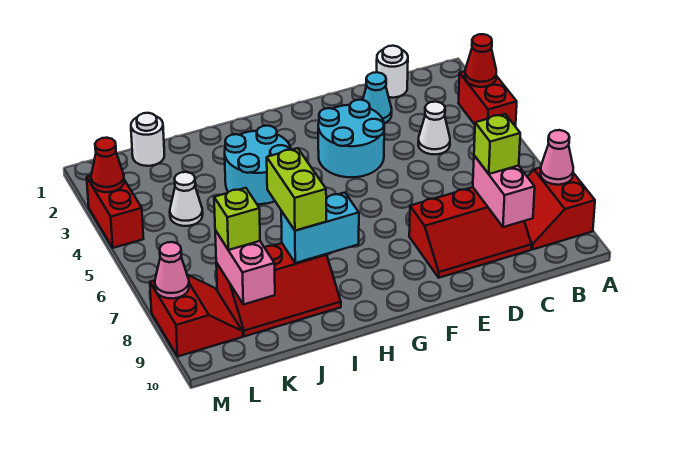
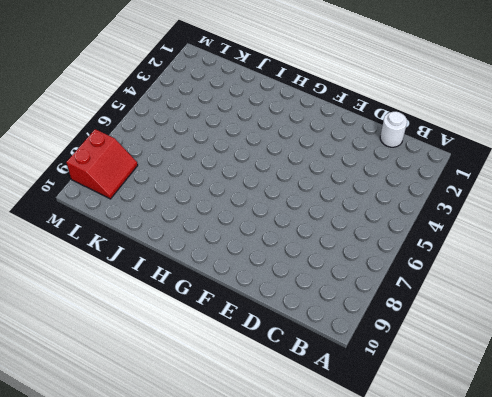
none -> red 1x2 brick [458,71,517,127]
none -> red 2x2 slope [525,167,595,249]
none -> white 1x1 cone [418,102,450,154]

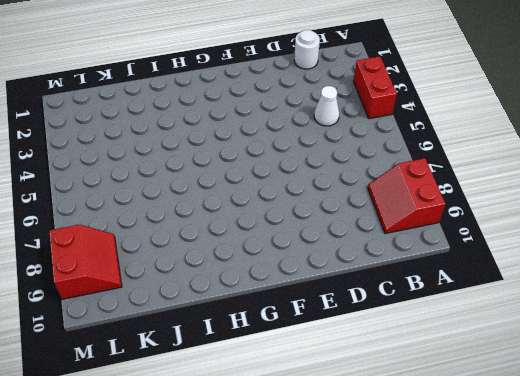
none -> red 2x3 slope [409,187,531,278]
none -> cyan 1x1 cone [363,72,392,123]
none -> cyan 2x2 round brick [318,100,384,177]

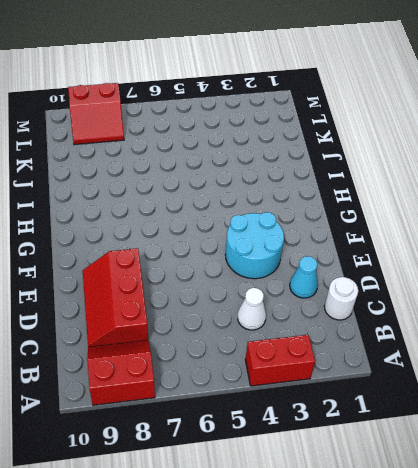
none -> cyan 2x2 round brick [225,126,291,204]
none -> red 2x3 slope [216,243,341,336]
none -> white 1x1 round brick [131,113,165,166]

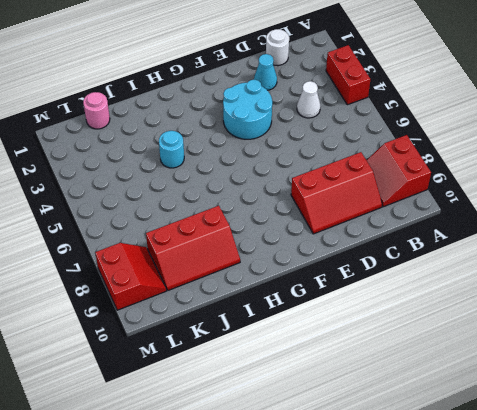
cyan 1x1 round brick [159,131,184,168] -> cyan 2x2 round brick [225,126,291,204]
pink 1x1 round brick [83,92,110,129] -> white 1x1 round brick [131,113,165,166]
none -> white 1x1 cone [170,172,203,226]
none -> red 1x2 brick [87,176,143,248]
none -> red 1x1 cone [465,34,496,87]

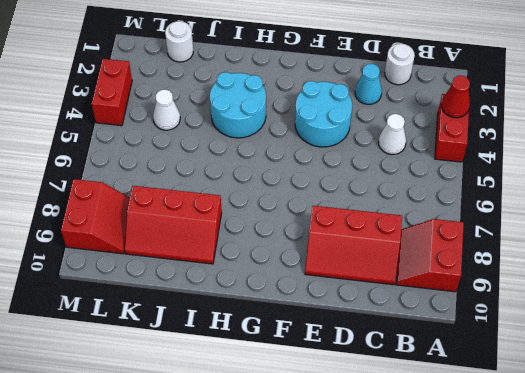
none -> pink 1x1 cone [541,130,573,185]
none -> pink 1x2 brick [473,156,535,227]
none -> cyan 1x2 brick [281,193,359,263]

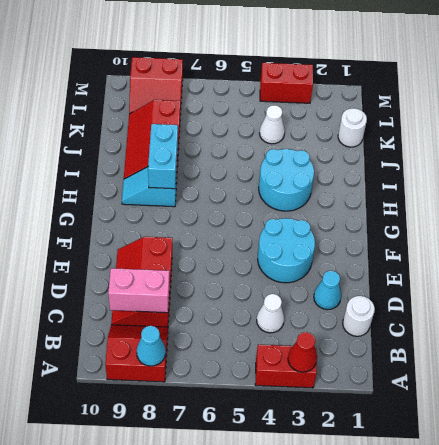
cyan 1x1 cone [137,326,166,366] -> pink 1x1 cone [541,130,573,185]
cyan 1x2 slope [122,167,176,207] -> none
none -> pink 1x2 brick [215,230,275,304]
none -> red 1x1 cone [91,138,124,192]
none -> pink 1x1 cone [155,242,189,299]

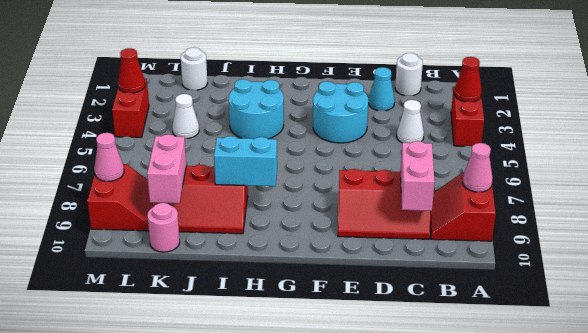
pink 1x1 round brick [148,203,180,252] -> none
none -> lime 1x1 brick [474,114,520,174]
none -> lime 1x2 brick [267,148,326,231]
none -> lime 1x1 brick [214,188,260,250]

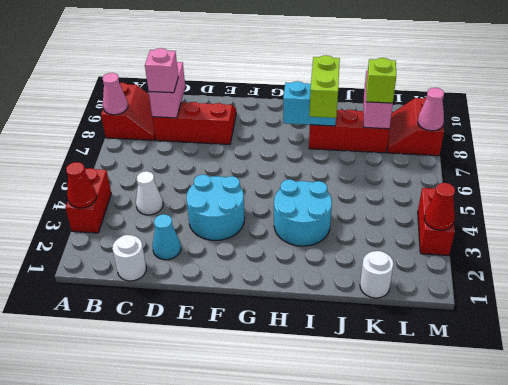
pink 1x1 brick [145,48,178,93] -> lime 1x1 brick [474,114,520,174]
none -> white 1x1 cone [170,172,203,226]

